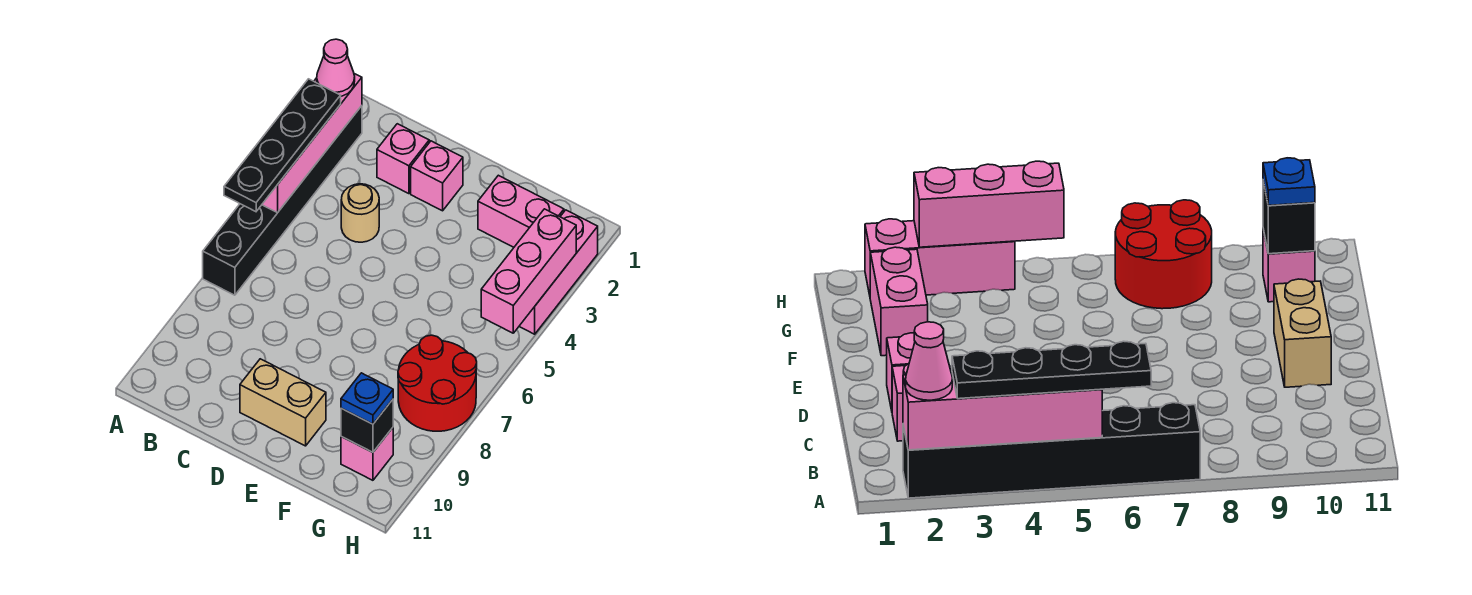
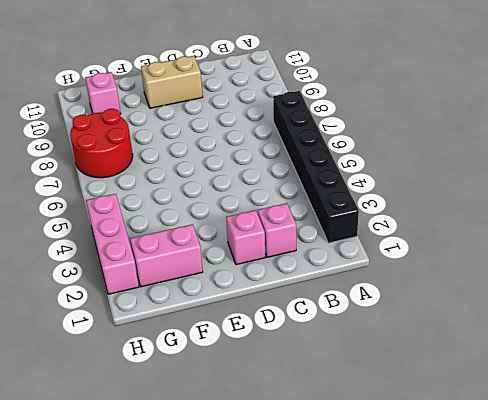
none -> tan 1x1 round brick [341,184,379,242]
none -> pink 1x4 brick [262,74,362,213]
none -> black 1x1 brick [341,400,393,452]

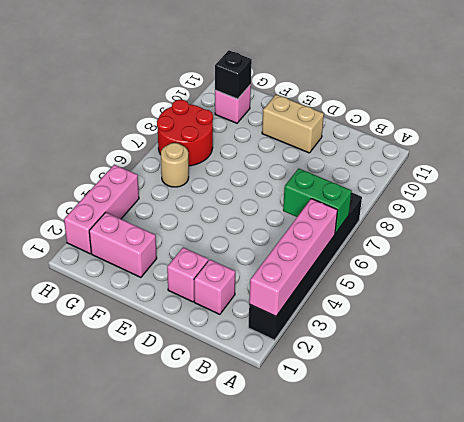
green 1x2 brick [283,168,352,233] -> none
tan 1x1 round brick [161,143,189,187] -> tan 1x1 round brick moved to [341,184,379,242]
none -> pink 1x3 brick [481,209,576,333]
none -> pink 1x1 cone [317,39,355,96]
none -> black 1x4 plate [224,79,341,212]

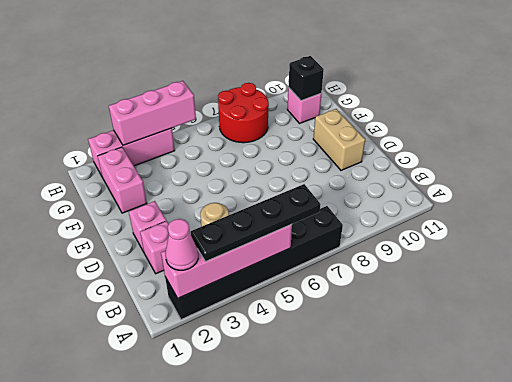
none -> blue 1x1 plate [341,373,393,424]

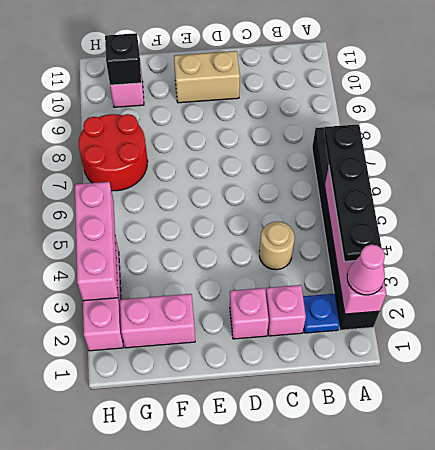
blue 1x1 plate [303,294,339,333] -> blue 1x1 plate moved to [341,373,393,424]

